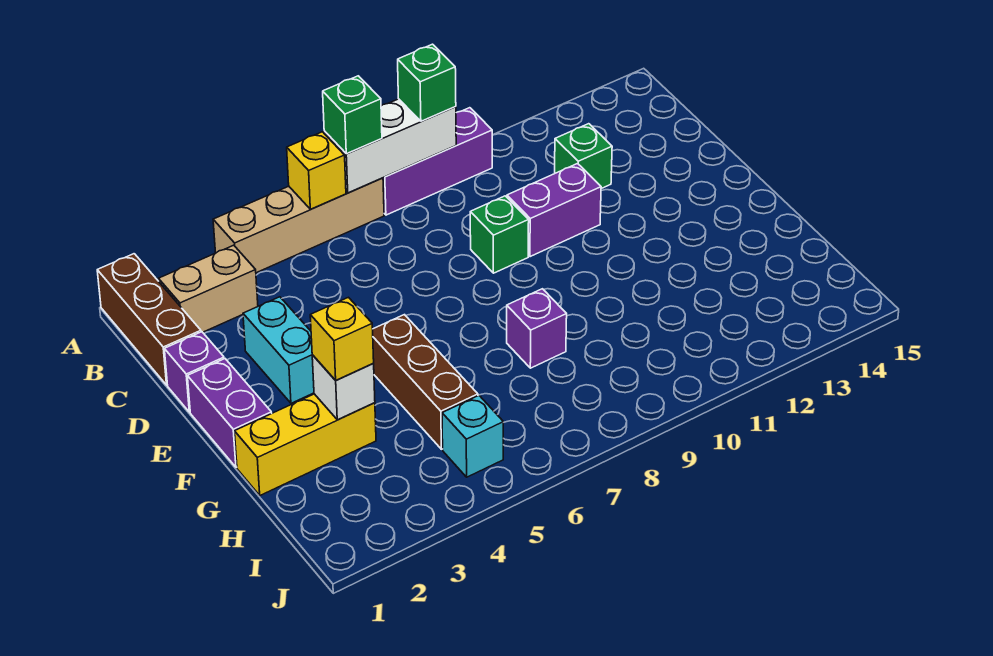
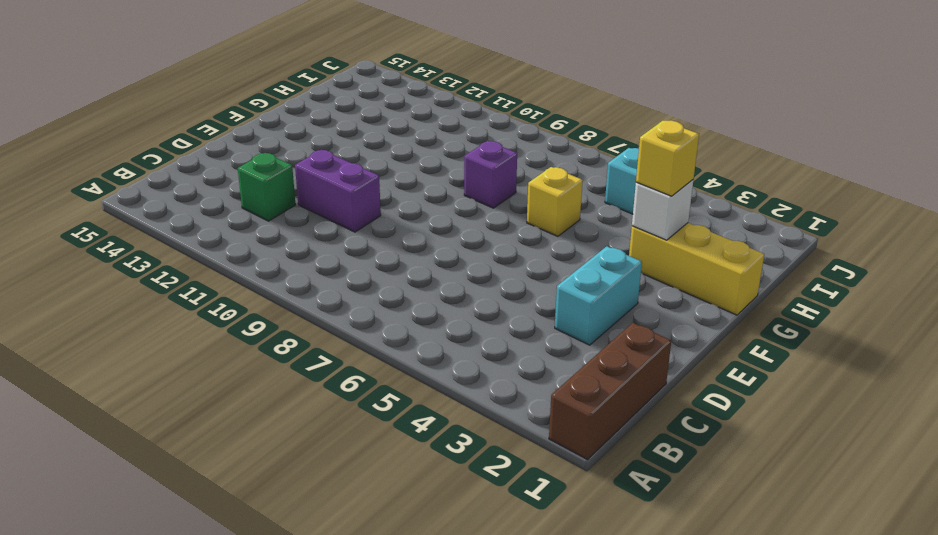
yellow 1x1 brick [527,167,583,236] -> yellow 1x1 brick moved to [287,132,346,209]
none -> tan 1x4 brick [213,178,384,273]
none -> purple 1x3 brick [383,108,492,215]
none -> tan 1x2 brick [159,245,258,332]

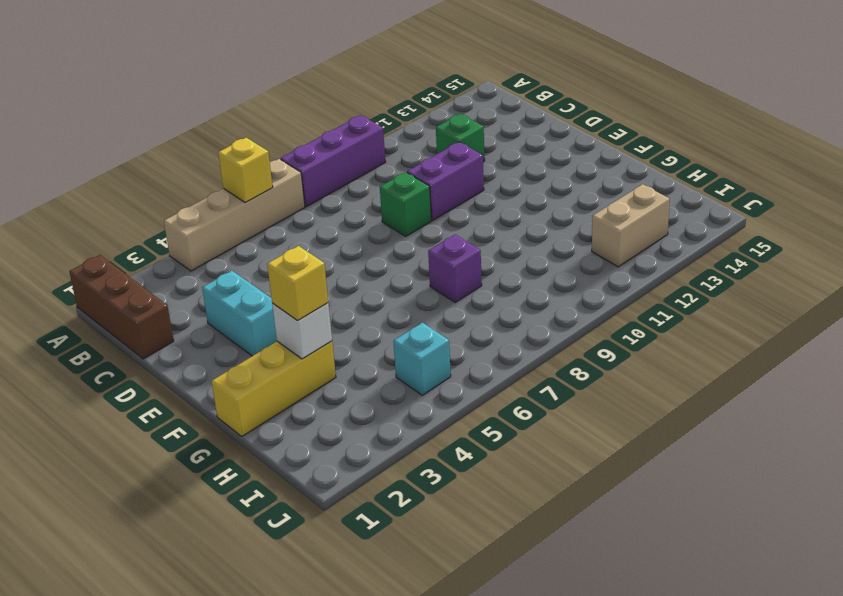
tan 1x2 brick [592,184,670,267] -> tan 1x2 brick moved to [159,245,258,332]
none -> purple 1x1 brick [164,332,224,412]
none -> purple 1x2 brick [187,359,272,467]
none -> brown 1x3 brick [373,315,478,449]

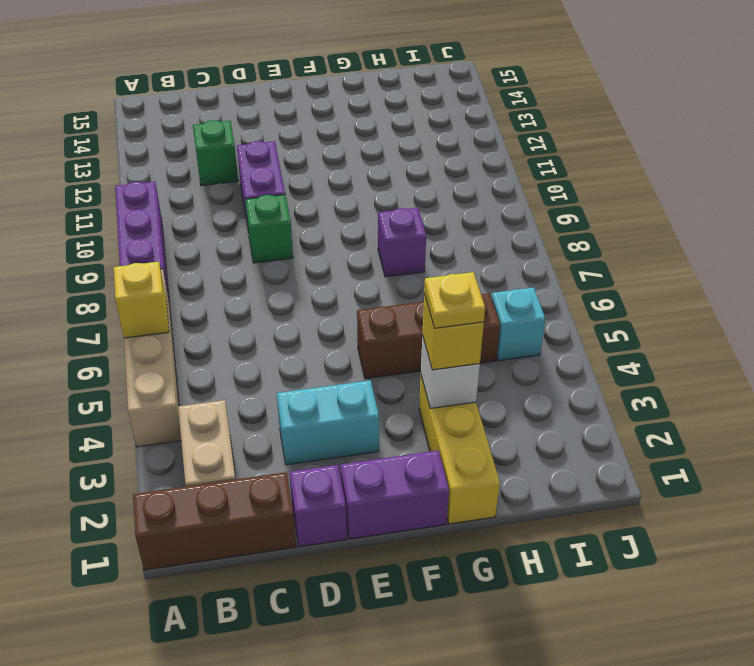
yellow 1x1 plate [424,272,485,328] -> none
none -> white 1x3 brick [324,99,456,193]
none -> green 1x1 brick [323,76,382,154]
none -> green 1x1 brick [398,44,456,121]

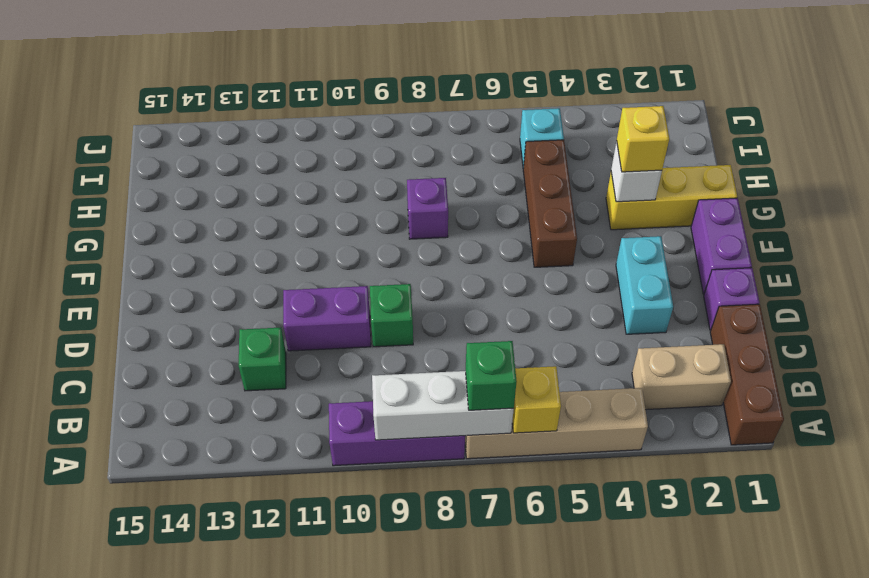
none -> green 1x1 brick [398,44,456,121]

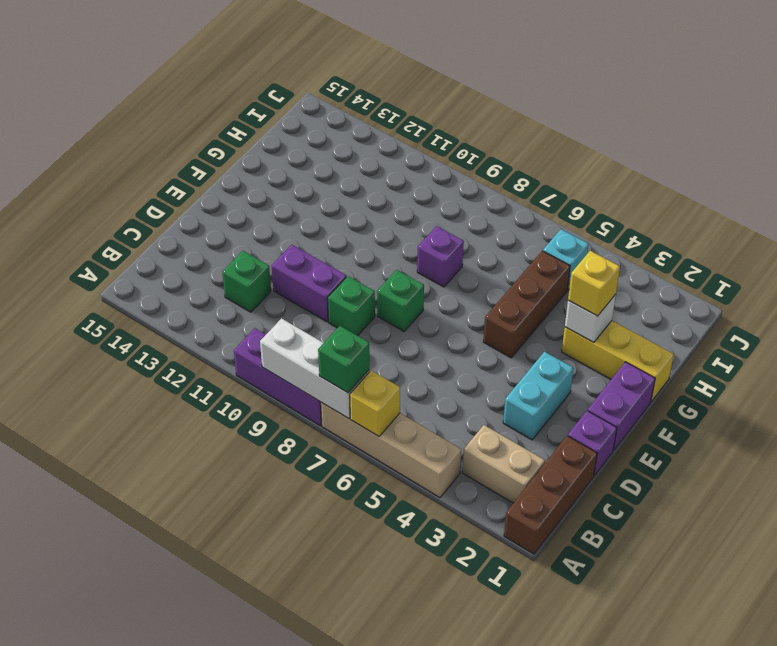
green 1x1 brick [377,270,424,331] -> green 1x1 brick moved to [398,44,456,121]

